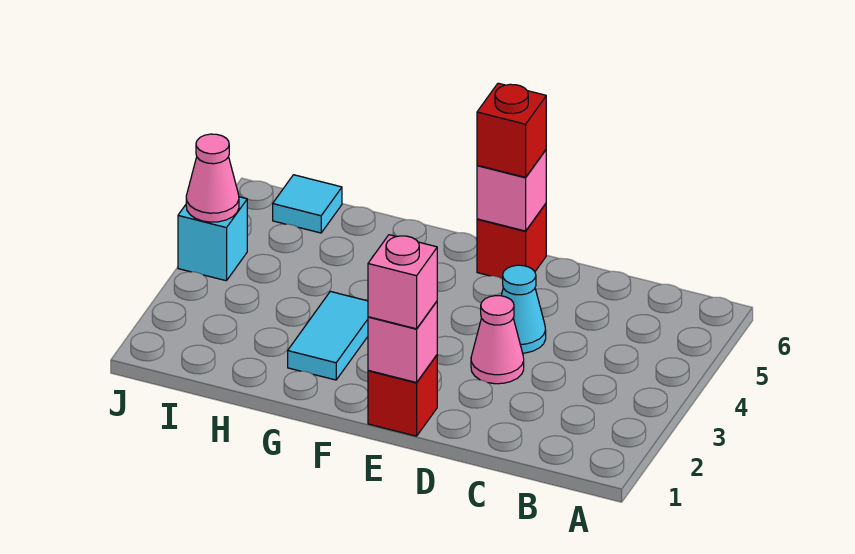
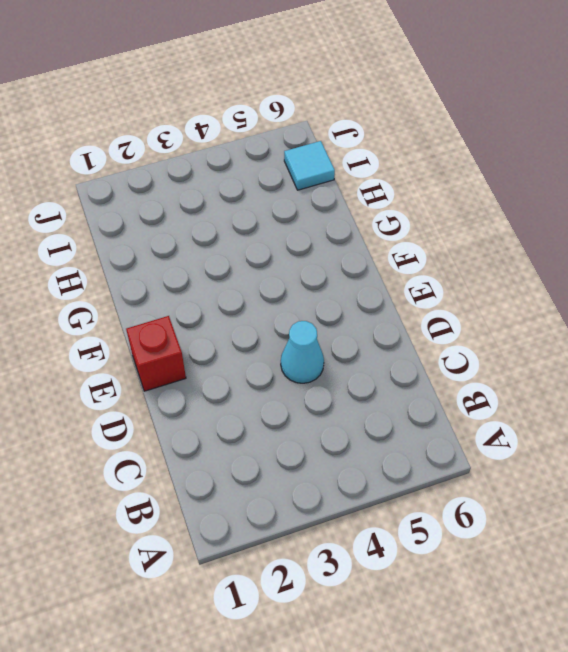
none -> pink 1x1 cone [471,296,524,384]
none -> red 1x1 brick [477,204,546,279]
none -> cyan 1x2 tile [288,291,368,380]

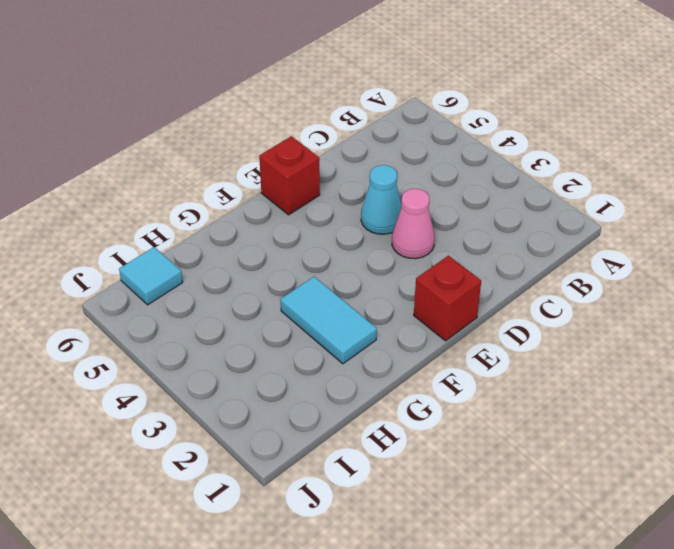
none -> cyan 1x1 brick [178,197,247,281]
none -> pink 1x1 brick [368,302,437,383]
none -> pink 1x1 brick [477,150,546,231]

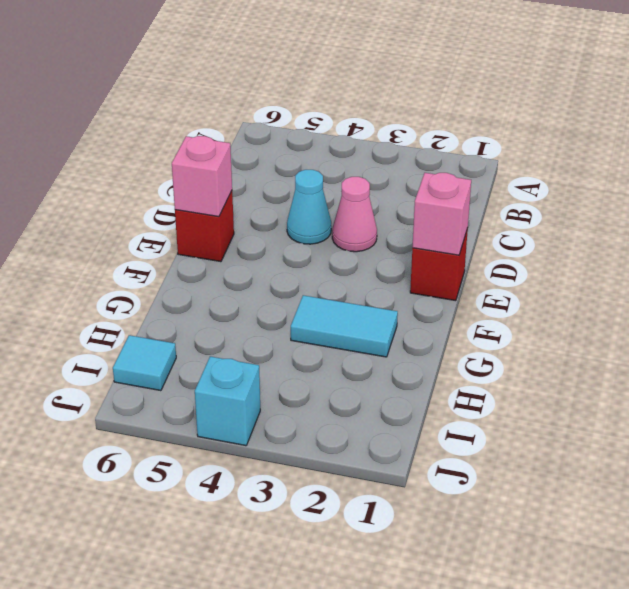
none -> pink 1x1 cone [186,134,239,222]
none -> pink 1x1 brick [368,235,437,329]
none -> red 1x1 brick [477,83,546,177]

